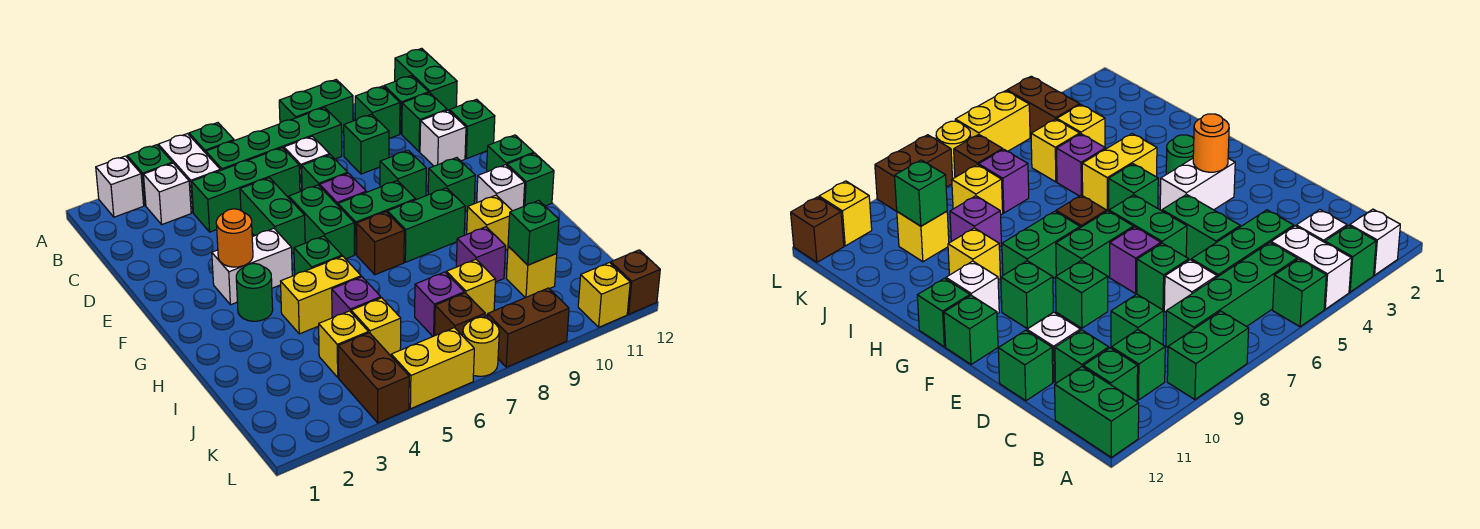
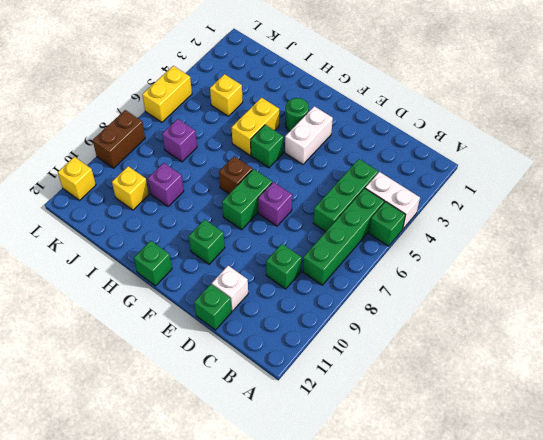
none -> white 1x1 brick [96,156,144,217]
none -> green 1x1 brick [127,145,172,206]
none -> green 1x2 brick [279,80,353,132]
none -> green 1x2 brick [395,48,457,110]

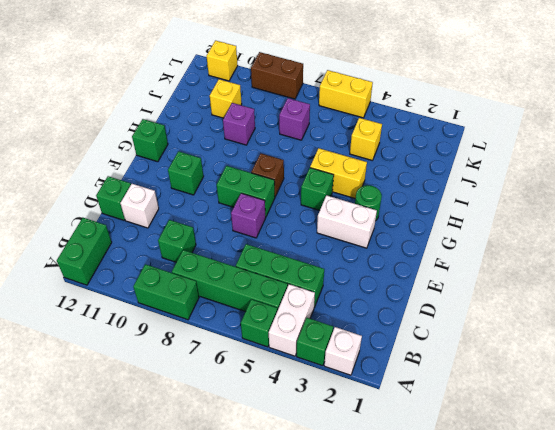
none -> white 1x1 brick [144,163,191,224]
none -> green 1x1 brick [355,86,400,139]
none -> green 1x1 brick [384,76,429,134]
none -> white 1x1 brick [284,136,330,192]

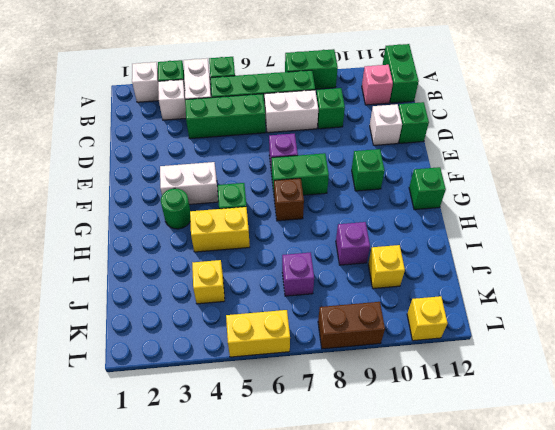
pink 1x1 brick [362,65,393,105] -> green 1x1 brick [384,76,429,134]
white 1x2 brick [264,90,318,133] -> white 1x1 brick [284,136,330,192]
none -> green 1x1 brick [355,86,400,139]
none -> green 1x1 brick [402,93,447,152]
none -> green 1x2 brick [240,178,305,253]
none -> green 1x1 brick [302,155,348,191]

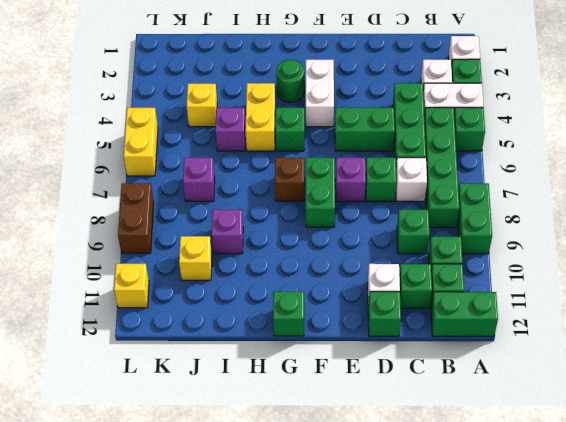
none -> green 1x2 brick [289,185,354,259]
none -> green 1x1 brick [380,150,426,200]
none -> green 1x1 brick [428,158,475,211]
none -> green 1x1 brick [487,135,534,172]

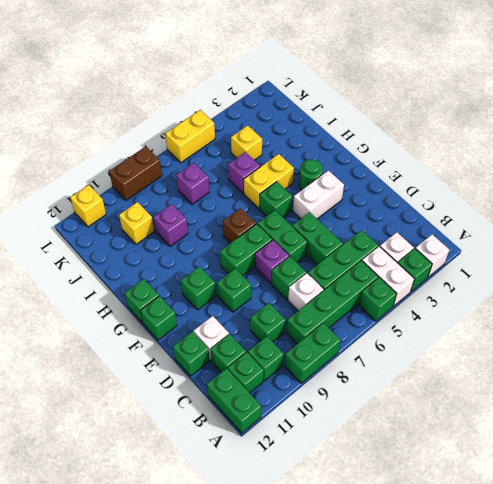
none -> green 1x2 brick [387,188,465,262]
none -> white 1x1 brick [477,165,525,211]
none -> yellow 1x1 brick [467,195,512,250]
none -> yellow 1x1 brick [351,298,401,355]

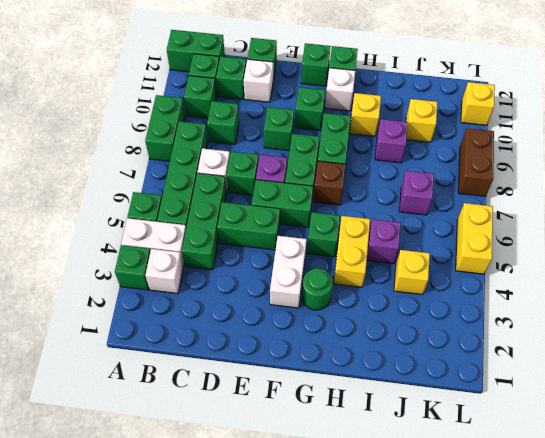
none -> white 1x1 brick [96,156,144,217]
none -> yellow 1x1 brick [351,298,401,355]
none -> yellow 1x1 brick [446,259,496,316]
none -> brown 1x2 brick [338,333,409,423]

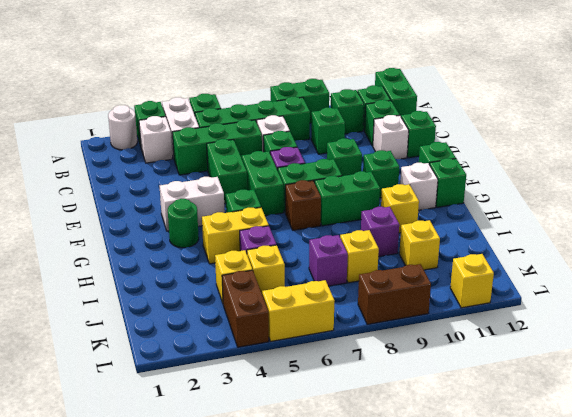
white 1x1 round brick [108,105,137,150] -> white 1x1 brick [96,156,144,217]
none -> brown 1x1 brick [435,293,485,336]
none -> yellow 1x1 round brick [463,317,499,376]
none -> brown 1x1 brick [611,250,660,314]
none -> orange 1x1 round brick [216,209,253,267]

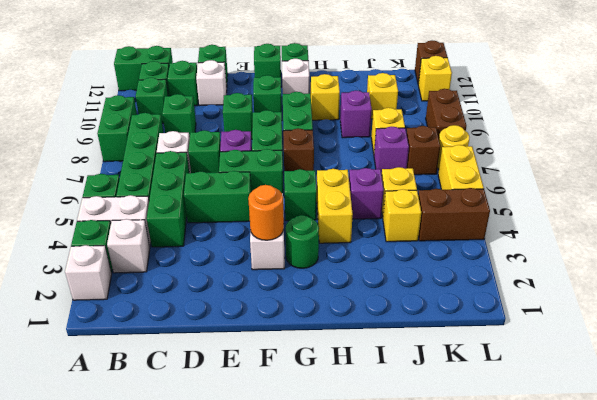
none -> green 1x1 brick [508,201,559,265]

